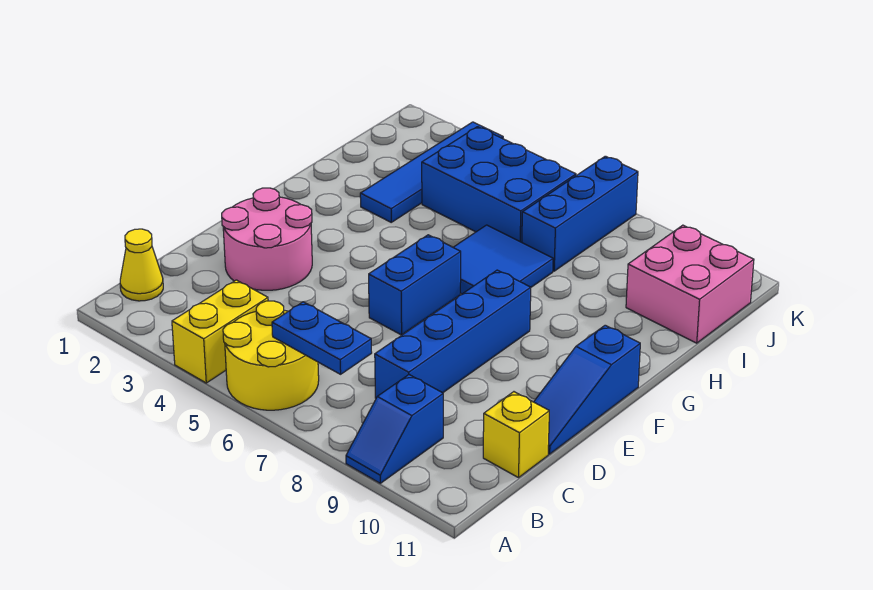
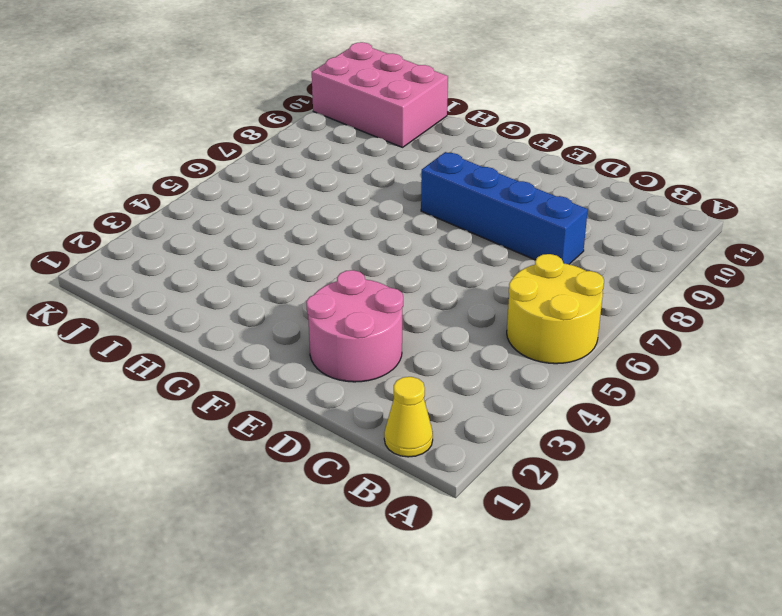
pink 2x3 brick [312,42,448,147] -> pink 2x2 brick [626,225,754,343]
none -> yellow 1x2 brick [172,280,268,383]
none -> blue 1x2 slope [346,375,443,483]
none -> yellow 1x1 brick [483,392,549,478]

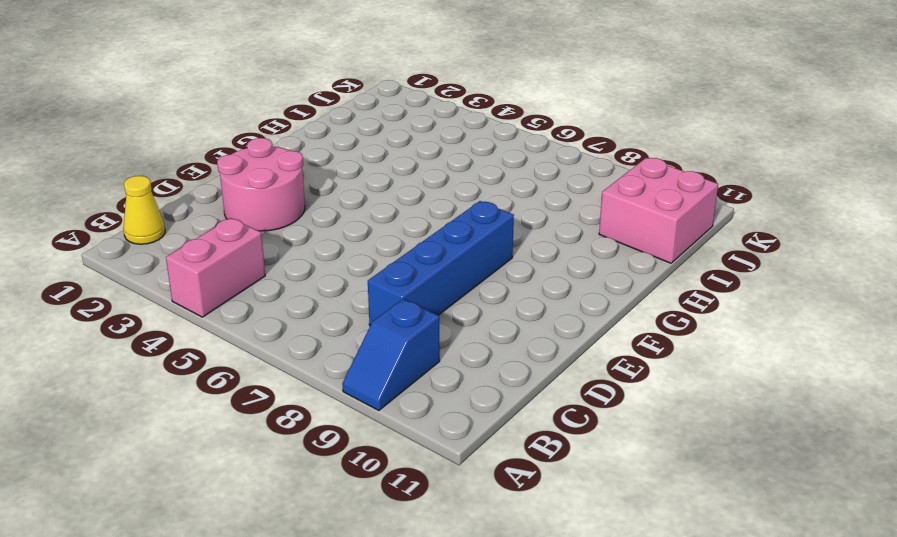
pink 1x2 brick [166,218,265,317] -> yellow 1x2 brick [172,280,268,383]
none -> yellow 2x2 round brick [223,301,319,410]
none -> yellow 1x1 brick [483,392,549,478]
none -> blue 1x3 slope [534,325,640,454]

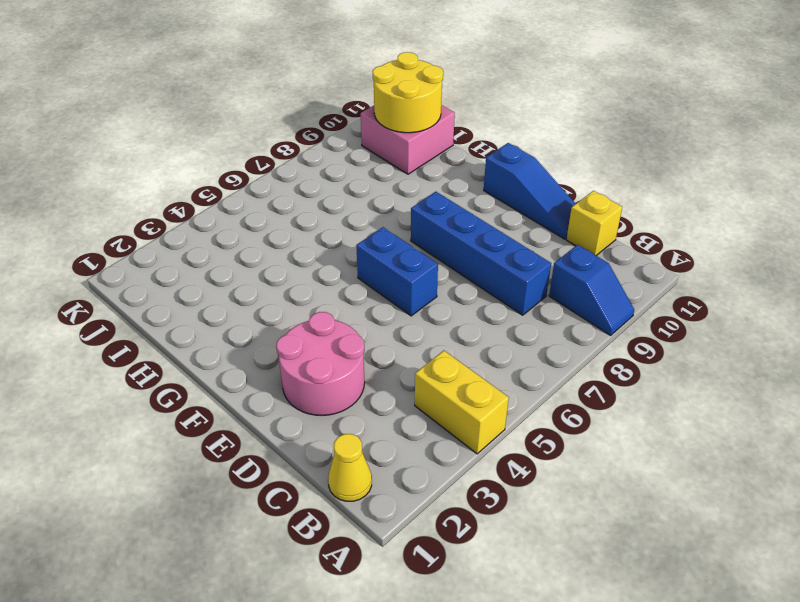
yellow 2x2 round brick [373,52,443,133] -> yellow 2x2 round brick moved to [223,301,319,410]
none -> blue 2x2 tile [453,225,553,294]
none -> blue 1x4 tile [360,122,503,222]
none -> blue 2x3 brick [422,127,576,242]

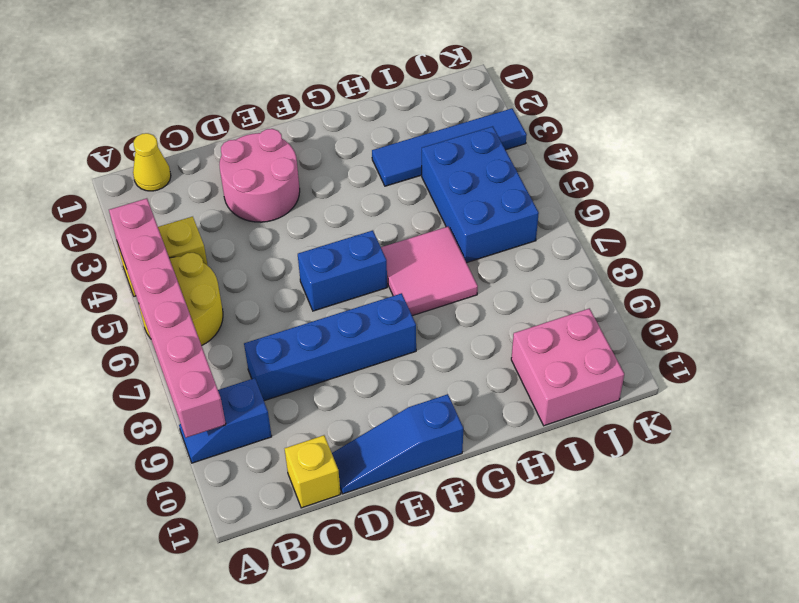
pink 1x6 brick [109,198,226,438] -> none
pink 2x2 tile [381,227,478,316] -> blue 2x2 tile [453,225,553,294]
none -> blue 1x3 brick [522,156,638,271]
none -> blue 1x2 plate [272,302,372,374]

